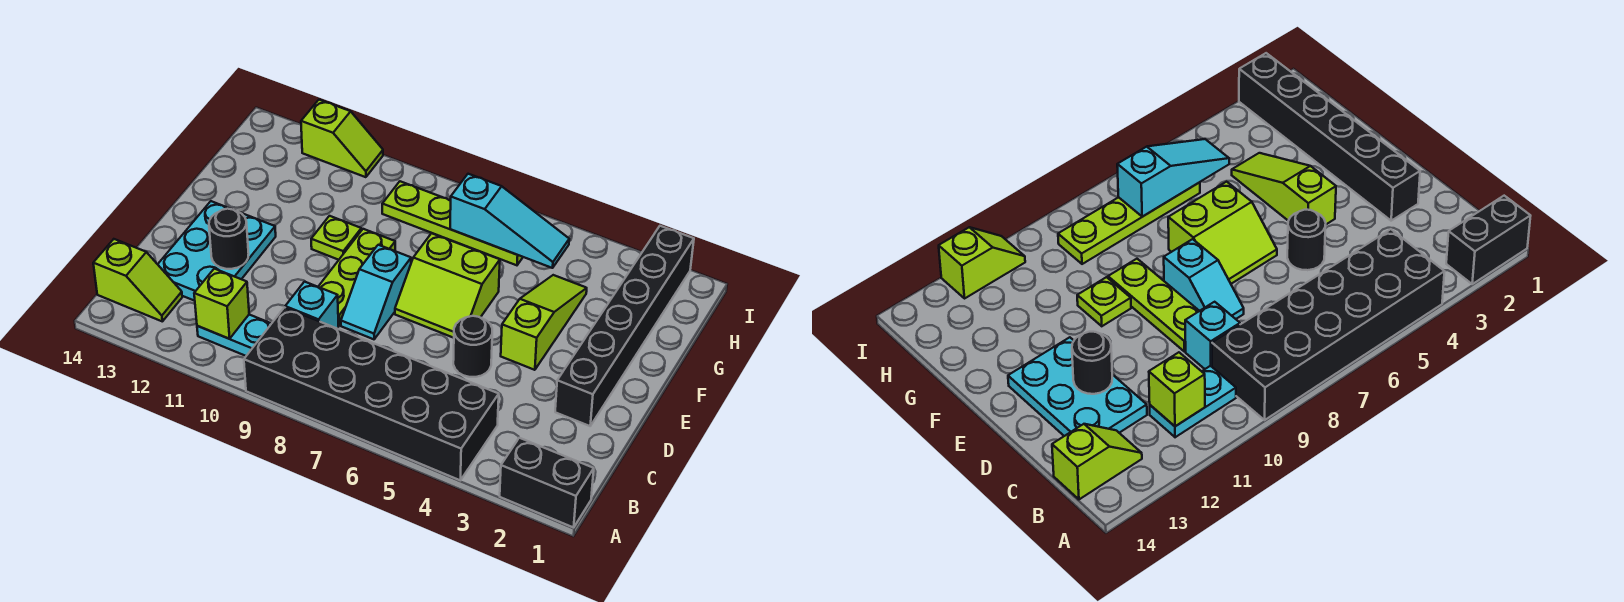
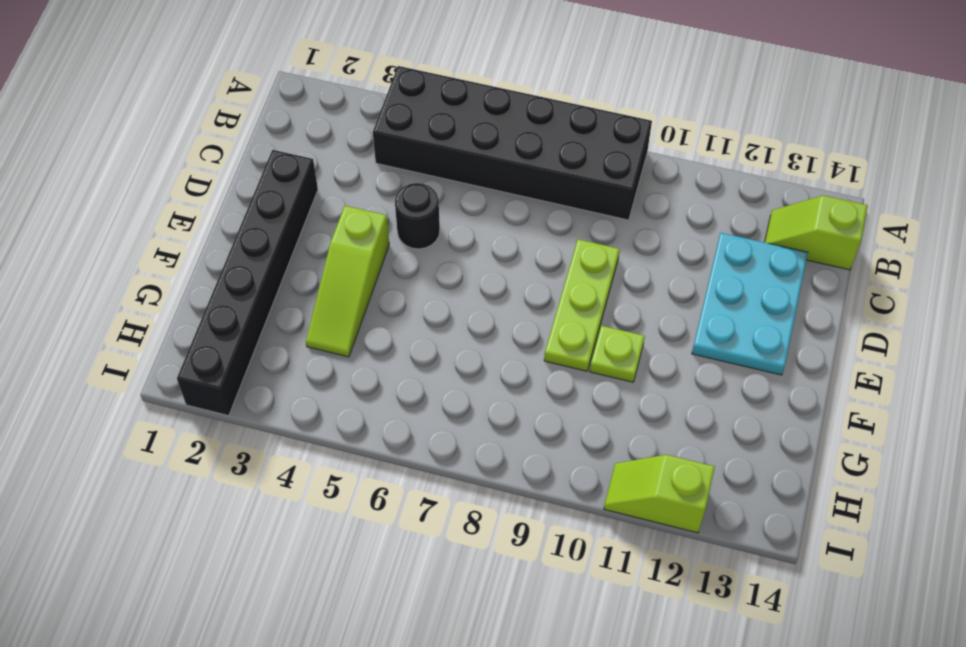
none -> black 1x2 brick [500,438,594,528]
none -> cyan 1x2 plate [197,315,271,356]
none -> cyan 1x1 brick [285,282,339,328]

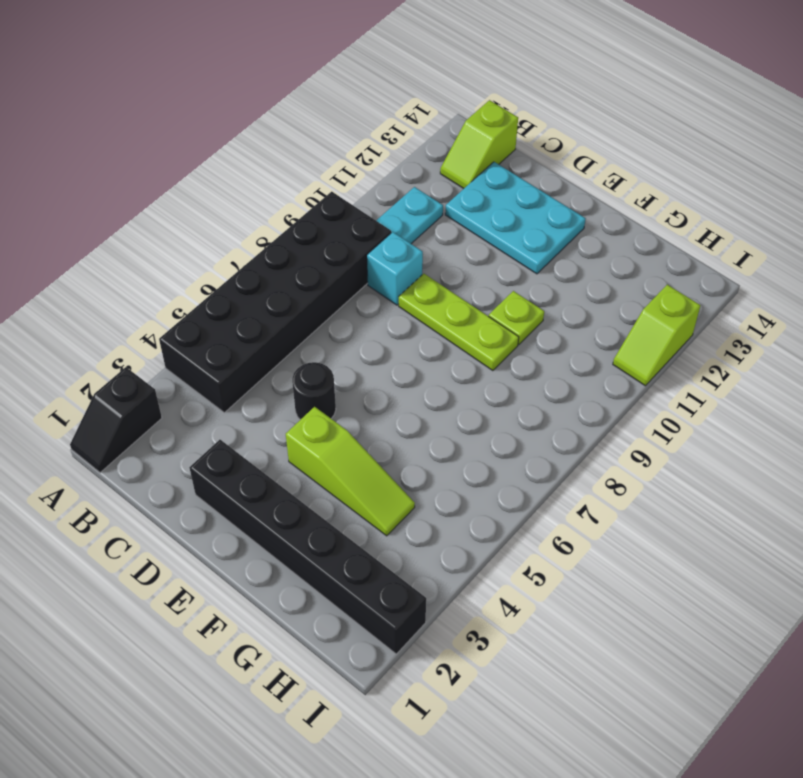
black 1x2 slope [70,367,162,473] -> black 1x2 brick [500,438,594,528]
none -> cyan 1x2 slope [341,245,411,339]
none -> lime 2x2 slope [395,233,500,338]
none -> lime 1x4 plate [382,181,523,265]

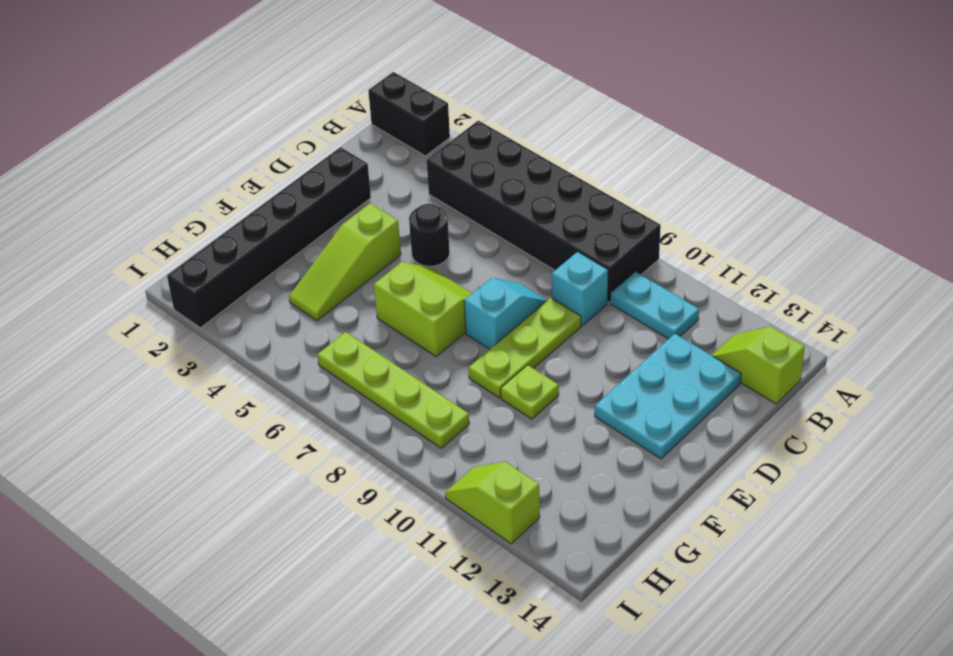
none -> lime 1x1 brick [194,269,249,339]
none -> black 1x1 round brick [209,209,249,269]
none -> cyan 1x3 slope [450,174,569,268]

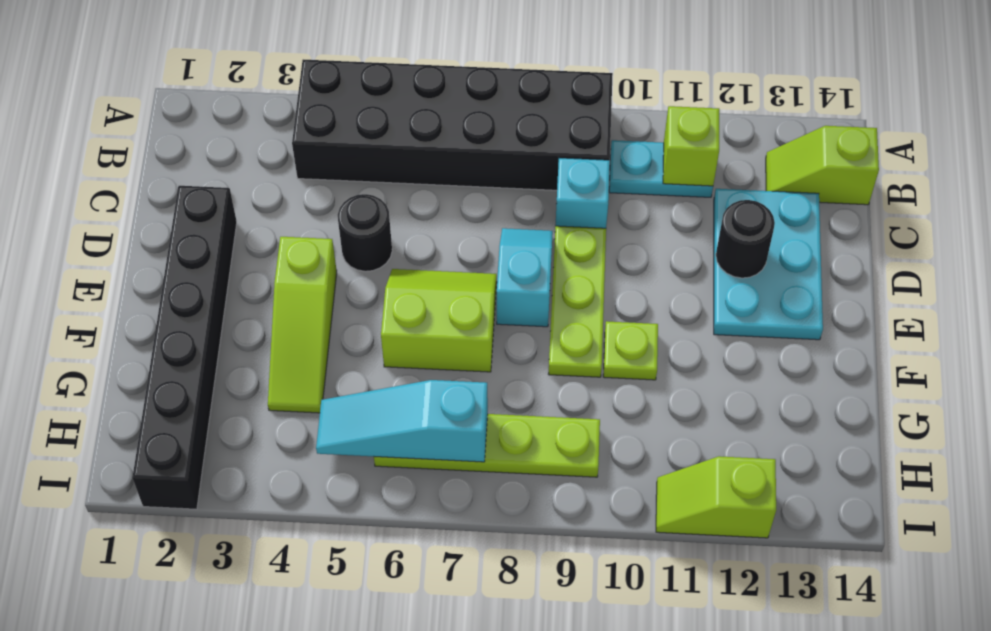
none -> black 1x2 brick [500,438,594,528]

